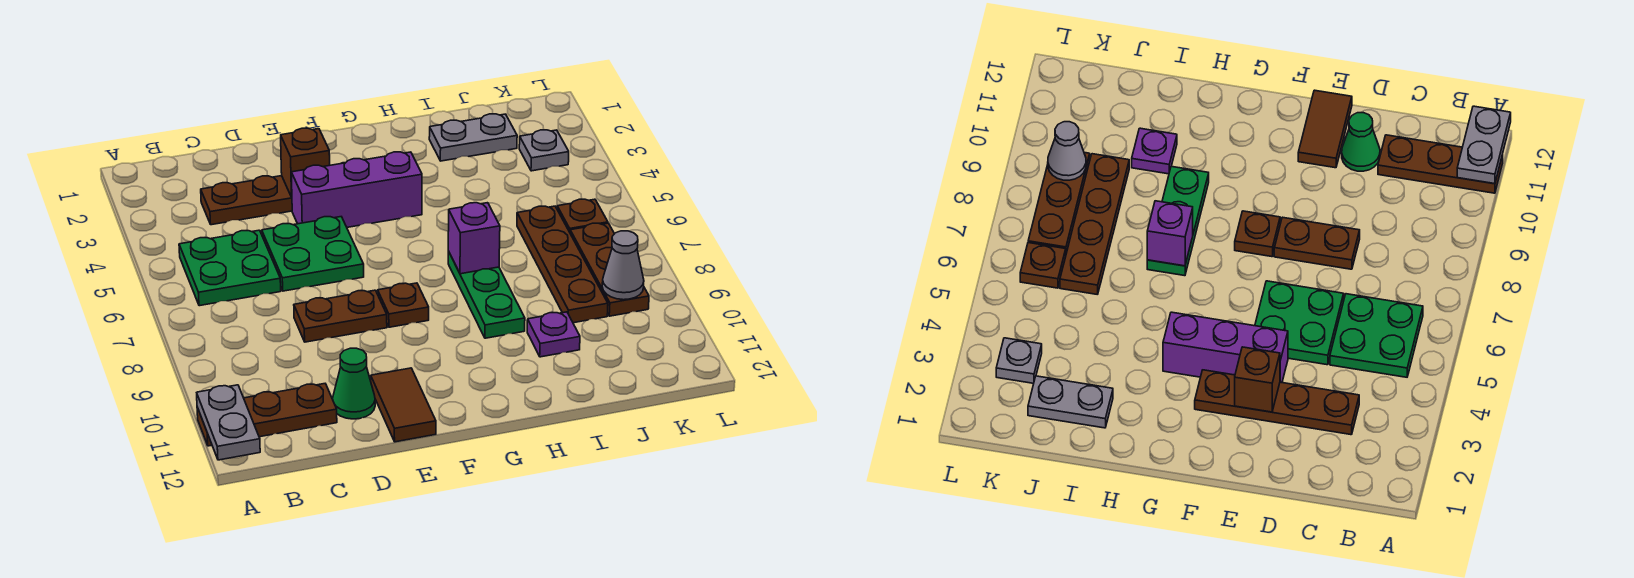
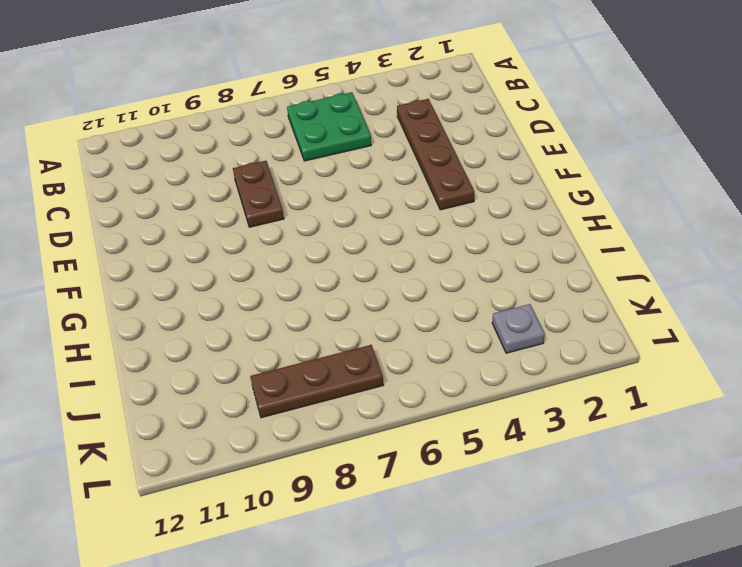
none -> brown 1x3 plate [197,384,337,446]
none -> green 2x2 plate [262,217,364,291]
none -> green 1x1 cone [333,348,375,419]

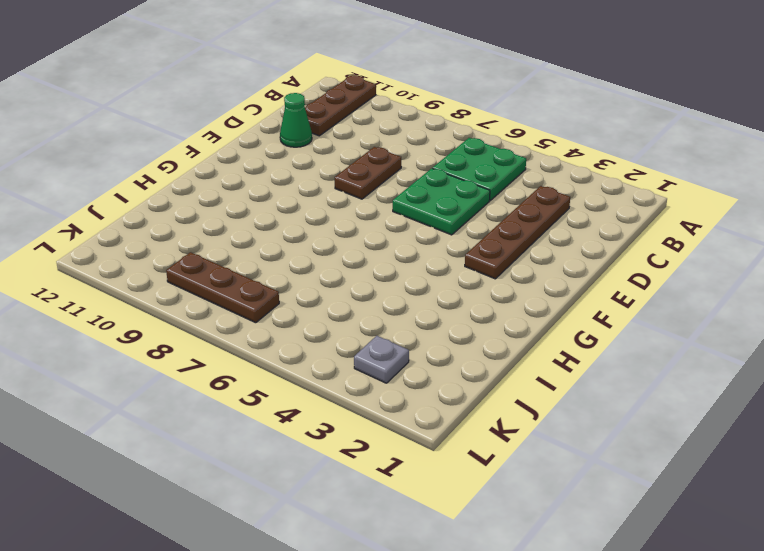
none -> purple 1x3 brick [291,152,422,227]
none -> brown 1x2 tile [371,368,436,442]
none -> brown 1x1 plate [378,283,429,327]

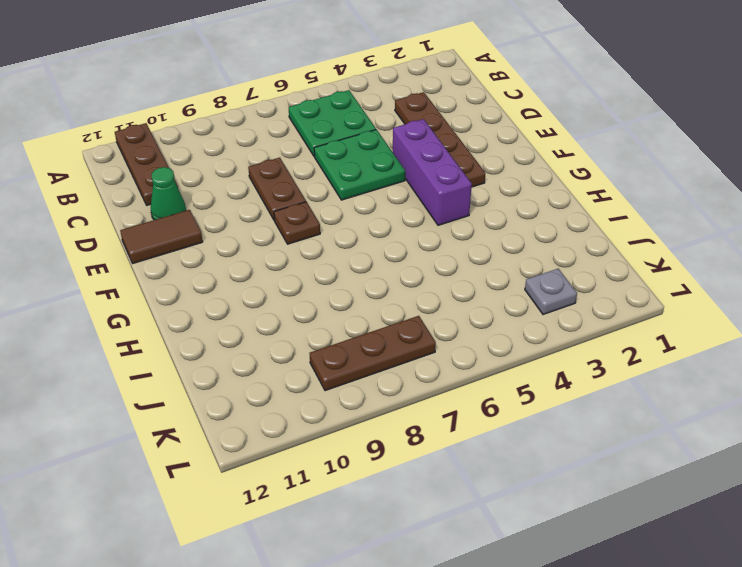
none -> green 1x3 plate [448,251,525,338]
none -> grey 1x2 plate [429,114,517,161]
none -> purple 1x1 plate [527,312,580,357]

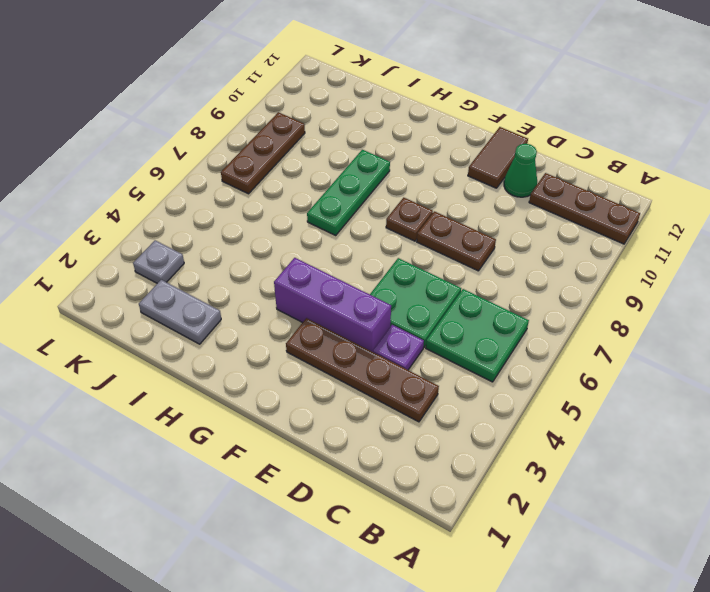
purple 1x1 plate [373,325,424,370] -> purple 1x1 plate moved to [527,312,580,357]
none -> brown 1x4 plate [517,206,608,323]
none -> brown 1x1 plate [557,199,608,232]
none -> grey 1x2 plate [197,385,260,460]

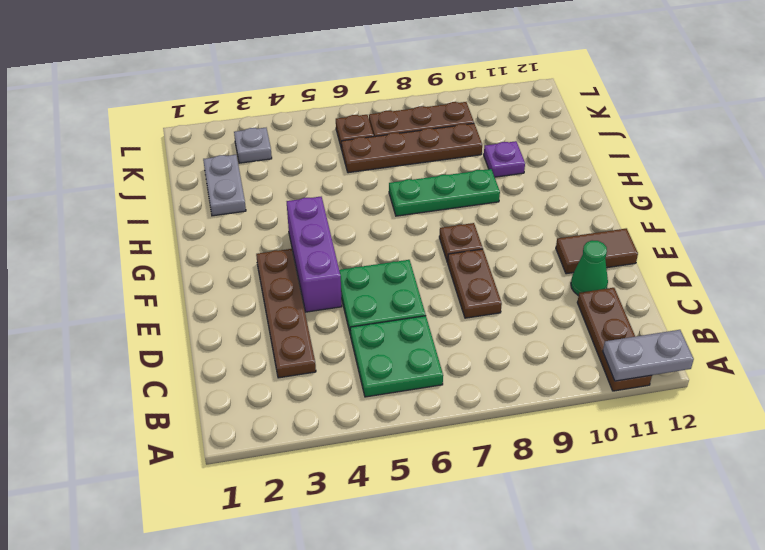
none -> brown 1x1 brick [281,128,330,197]
none -> purple 1x1 brick [448,203,500,274]
none -> grey 1x1 cone [602,231,644,300]

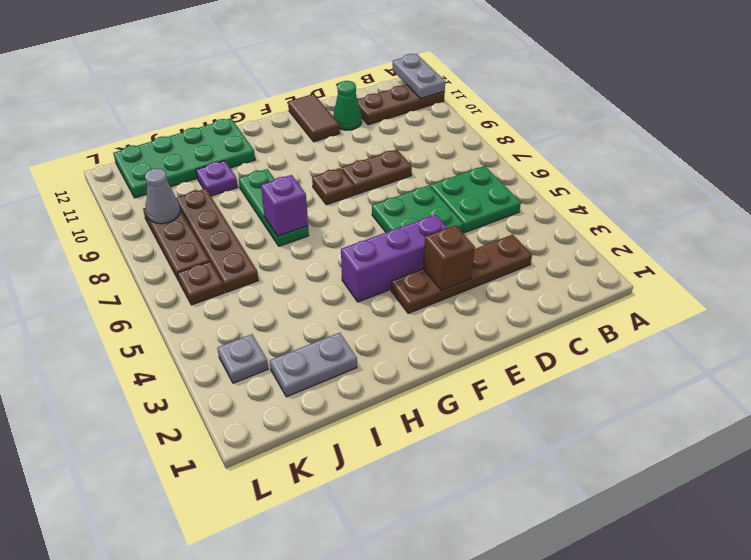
green 2x4 plate [113,118,255,198] -> none

